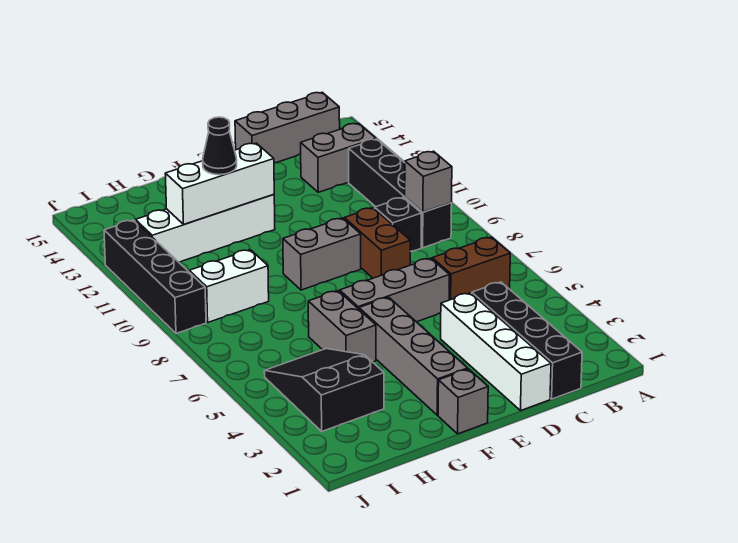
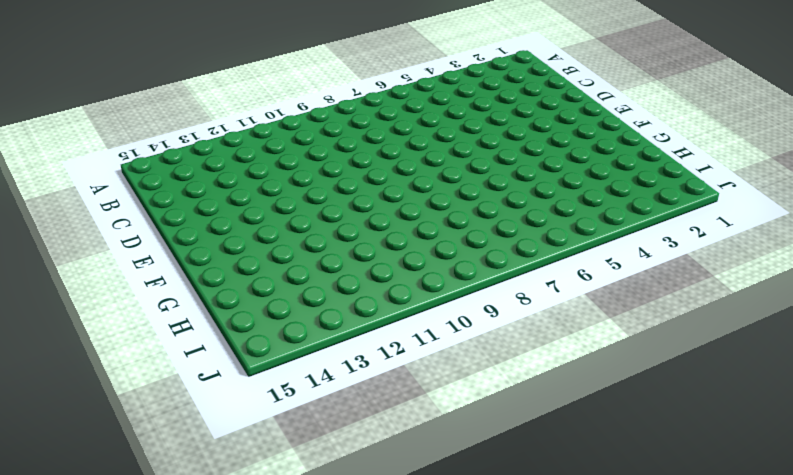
none -> brown 1x2 brick [432,237,510,300]
none -> black 1x4 brick [349,139,452,248]
none -> grey 1x2 brick [301,123,376,192]

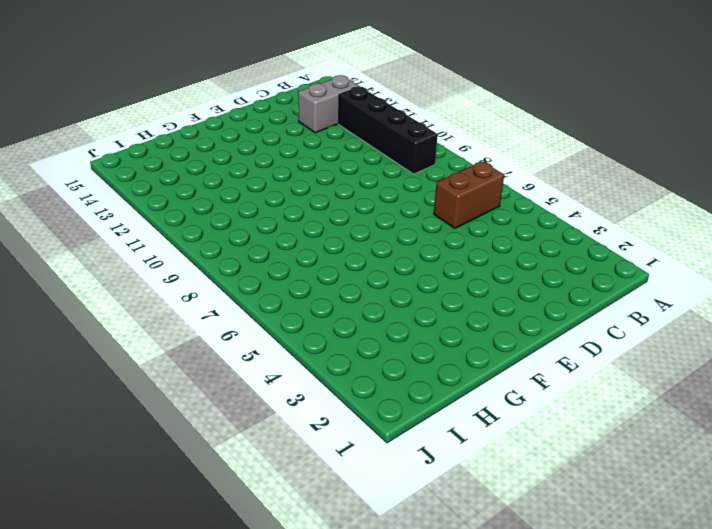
none -> grey 1x3 brick [235,92,340,163]
none -> black 1x4 brick [472,282,582,399]
none -> black 1x1 brick [375,198,421,252]

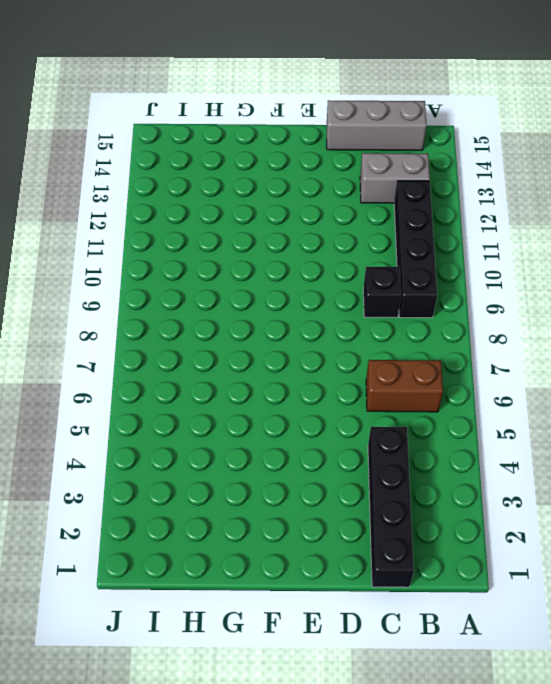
none -> white 1x4 brick [441,293,551,411]
none -> grey 1x3 brick [340,258,449,322]
none -> brown 1x2 brick [344,208,410,278]

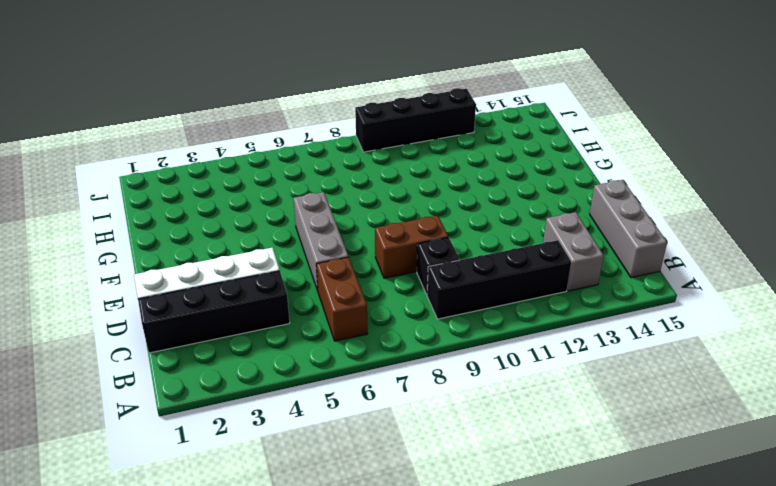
none -> grey 1x2 brick [283,218,361,290]
none -> grey 1x1 brick [438,369,488,434]
none -> grey 1x4 brick [359,297,468,415]

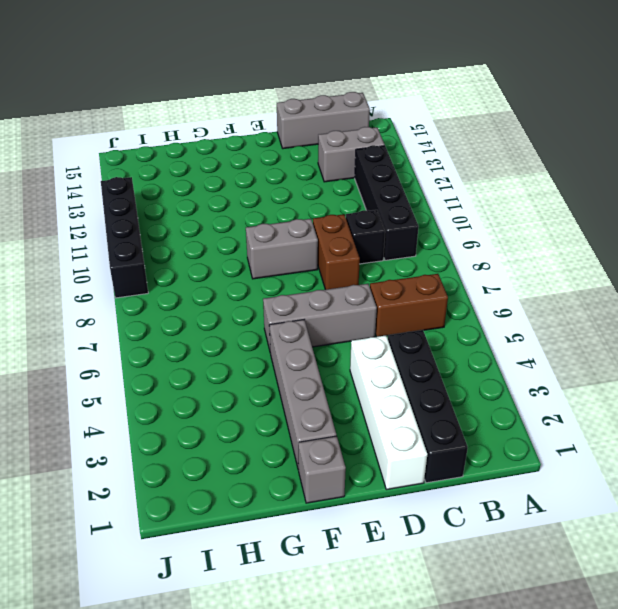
none -> white 1x4 brick [135,194,275,262]
none -> grey 1x2 brick [308,291,376,362]
none -> black 2x3 slope [264,349,384,431]

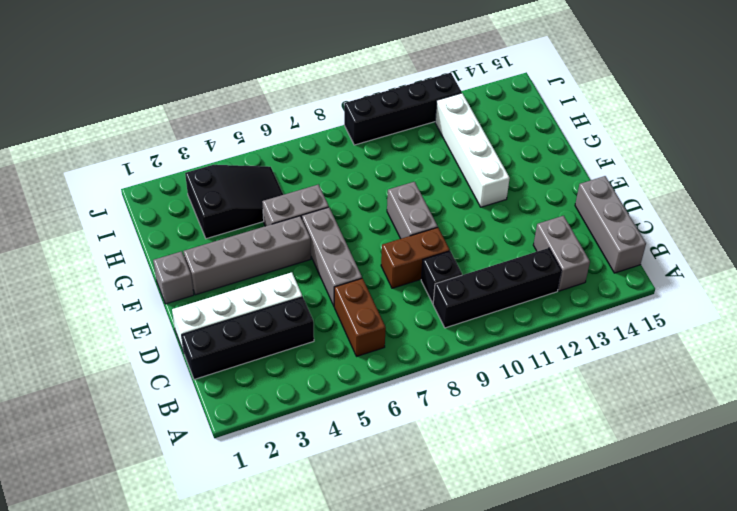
none -> white 1x2 brick [189,250,269,322]
none -> grey 1x1 brick [405,151,452,212]
none -> white 1x3 brick [165,143,274,224]

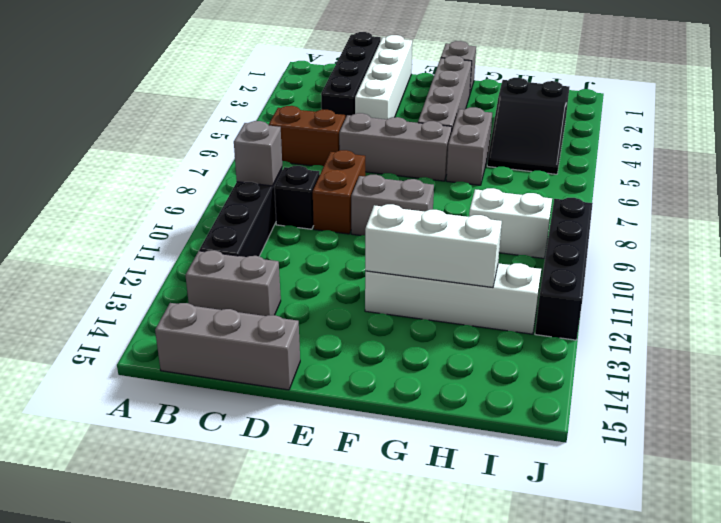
none -> black 1x1 cone [203,117,237,175]

